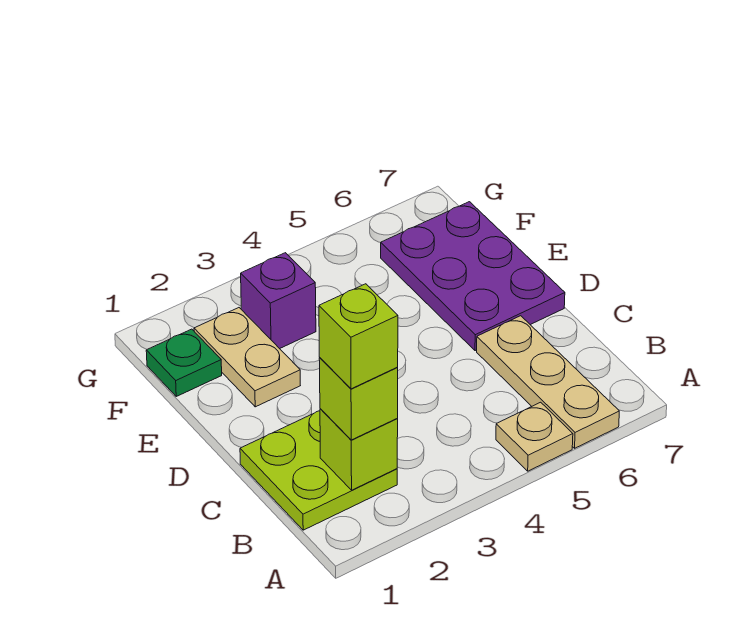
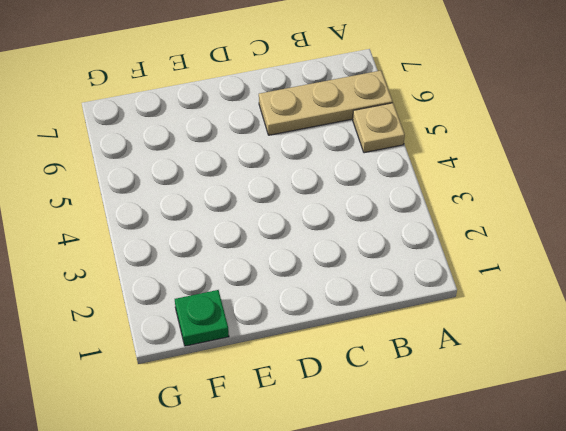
none -> lime 2x2 plate [240,411,397,530]
none -> purple 2x3 plate [381,202,565,351]

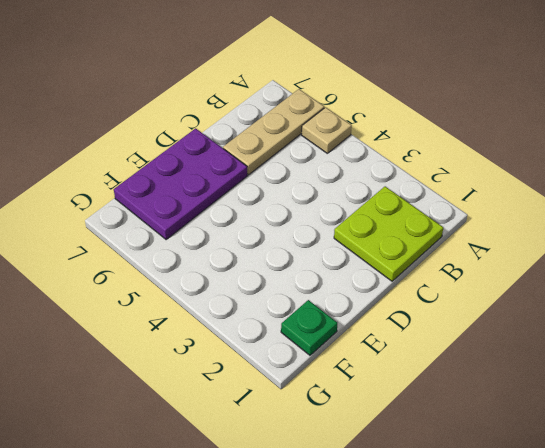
none -> tan 1x2 plate [194,308,300,407]
none -> purple 1x1 brick [241,253,316,349]

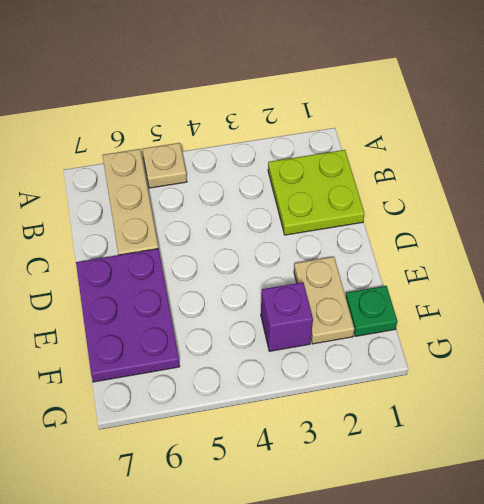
none -> lime 1x1 brick [320,409,398,490]
none -> lime 1x1 brick [319,358,398,440]

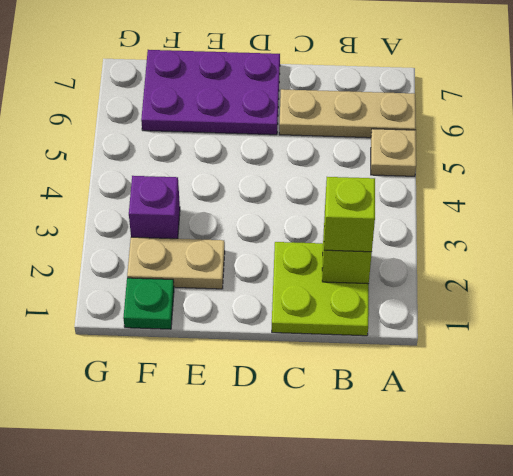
none -> lime 1x1 brick [319,284,398,389]

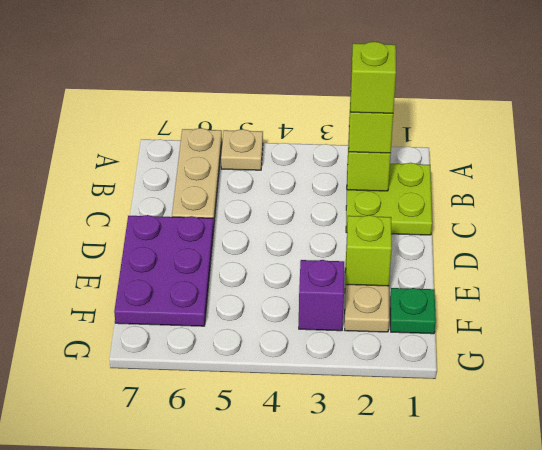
lime 1x1 brick [346,215,392,286] -> none

